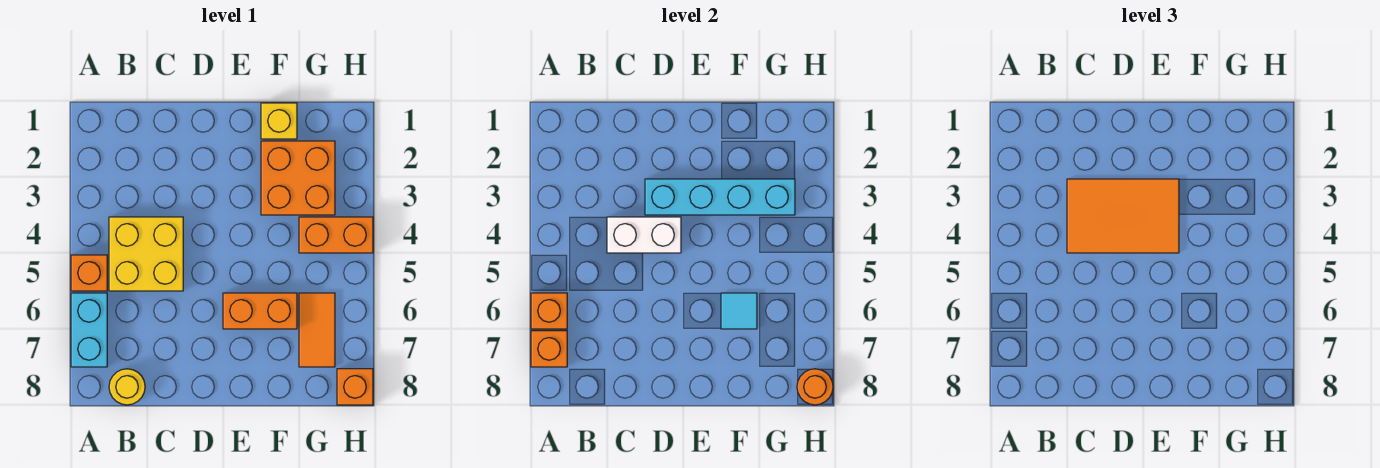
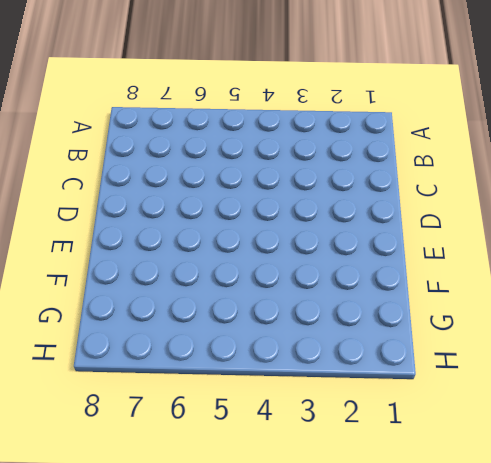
none -> orange 1x1 brick [71,255,107,291]
none -> cyan 1x2 brick [71,293,107,367]
none -> yellow 2x2 brick [109,217,183,291]

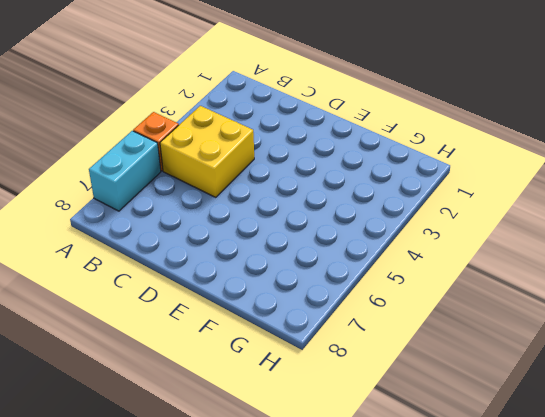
none -> yellow 1x1 round brick [109,369,145,405]
none -> orange 1x2 brick [223,293,297,329]
none -> yellow 1x1 brick [261,103,297,139]

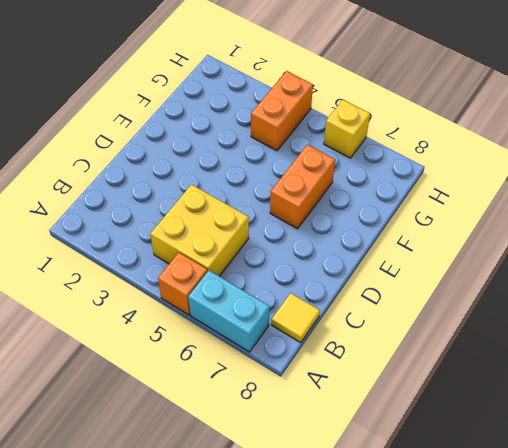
yellow 1x1 tile [271,293,320,343] -> yellow 1x1 round brick [109,369,145,405]
yellow 1x1 brick [324,100,370,158] -> yellow 1x1 brick moved to [261,103,297,139]
none -> orange 2x2 brick [261,141,335,215]
none -> orange 1x2 tile [299,293,335,367]
none -> orange 1x1 brick [337,369,373,405]

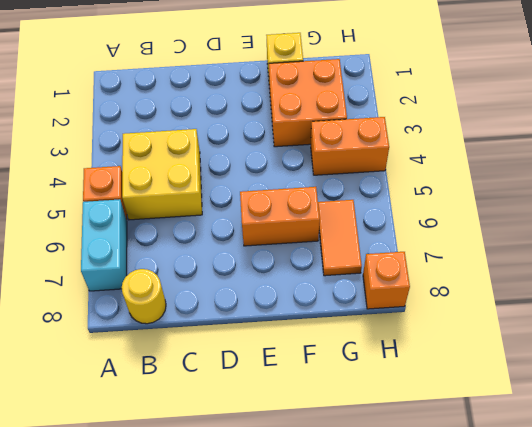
none -> orange 1x1 brick [531,293,567,329]
none -> orange 1x1 brick [531,331,567,367]
none -> white 1x2 brick [607,217,681,253]

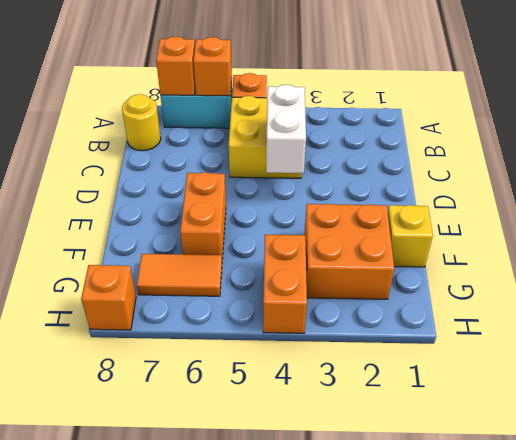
none -> cyan 1x4 brick [645,179,795,215]
none -> cyan 1x1 tile [721,293,757,329]
none -> orange 1x1 round brick [797,369,833,405]

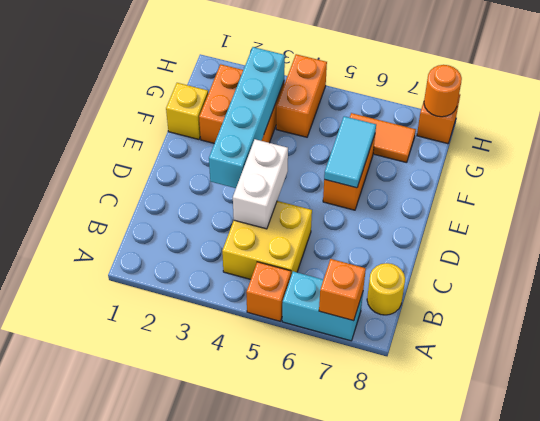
cyan 1x2 tile [324,116,376,188] -> cyan 1x1 tile [721,293,757,329]
none -> orange 1x1 brick [531,293,567,329]
none -> orange 2x3 tile [1067,179,1179,253]

